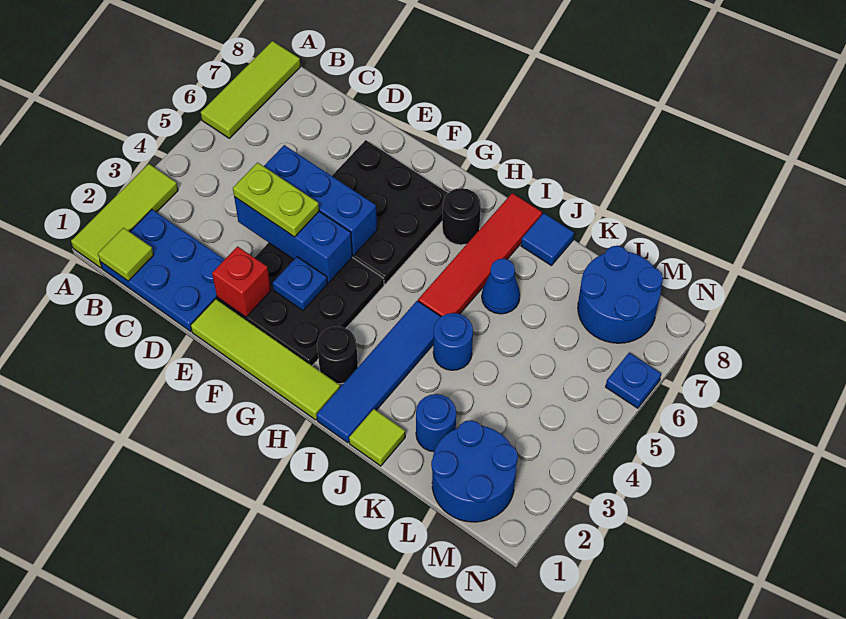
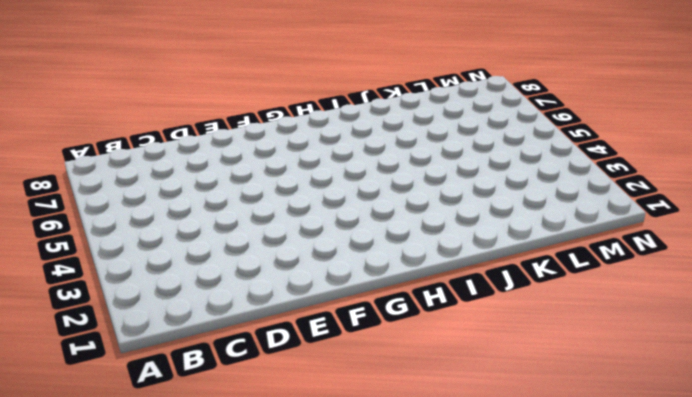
none -> lime 1x3 tile [71,164,178,268]
none -> lime 1x3 tile [201,41,300,138]
none -> blue 2x3 plate [100,210,225,331]

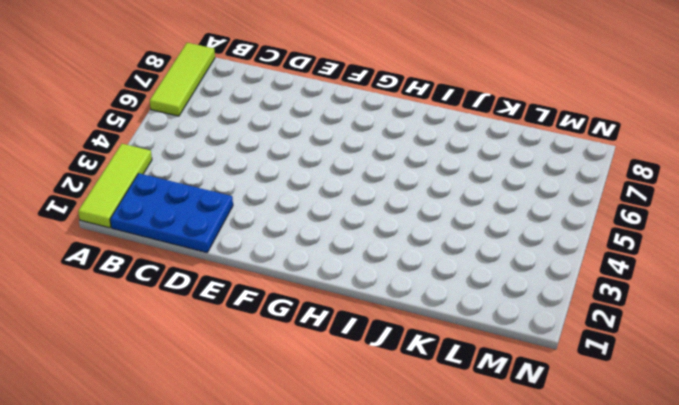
none -> lime 1x4 tile [191,299,340,420]
none -> black 3x3 plate [217,243,384,366]
none -> black 3x3 plate [332,140,448,284]

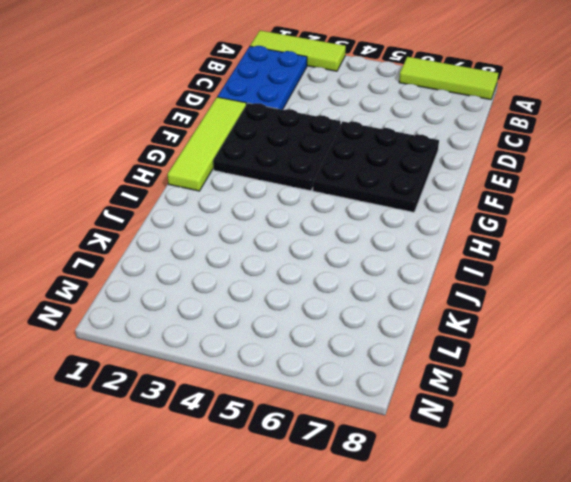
none -> black 1x1 round brick [317,326,358,384]
none -> black 1x1 round brick [442,188,481,245]
none -> blue 1x4 tile [317,301,441,443]

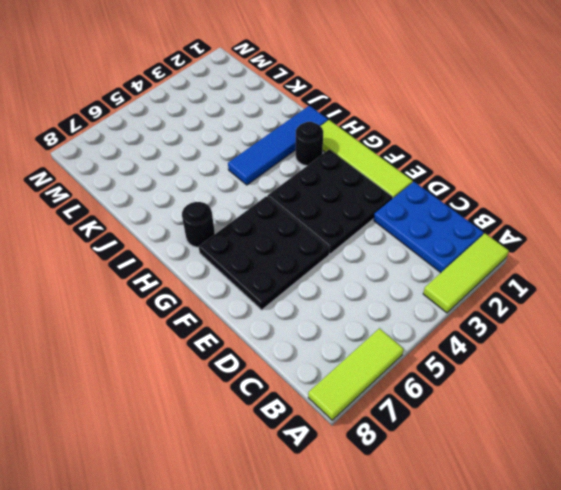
none -> red 1x4 tile [418,193,542,316]
none -> lime 1x1 tile [349,409,405,466]
none -> blue 1x1 round brick [433,313,473,370]

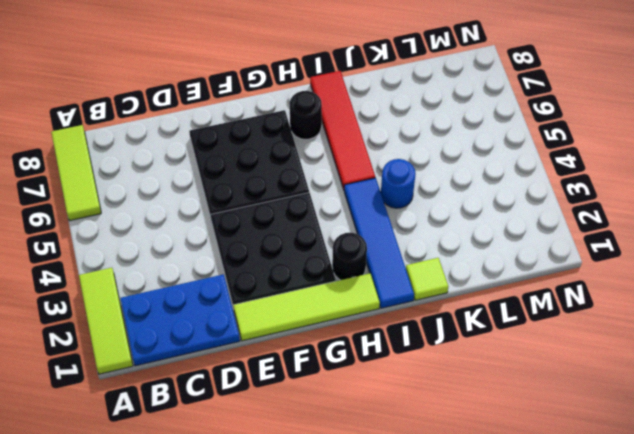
none -> blue 1x1 cone [482,259,520,314]
none -> blue 1x1 tile [521,213,574,266]
none -> blue 1x1 round brick [416,394,456,452]

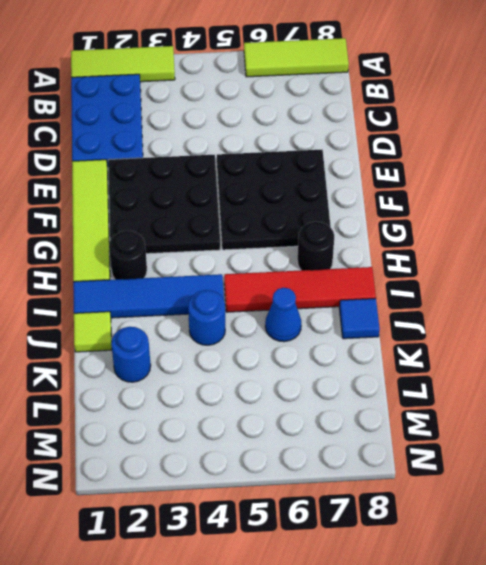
none -> blue 2x2 round brick [431,420,518,522]
none -> blue 2x2 round brick [578,246,663,343]
none -> blue 1x1 plate [606,353,661,408]

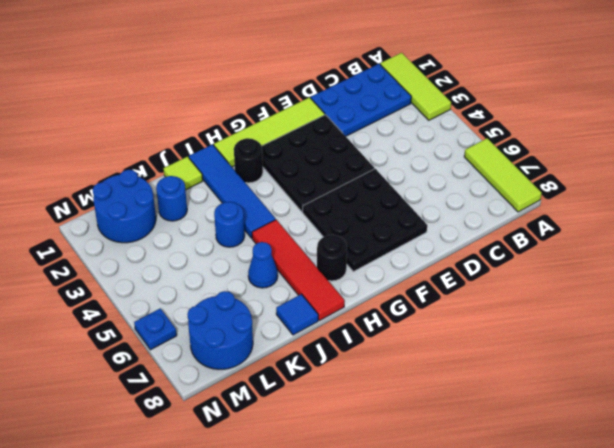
none -> lime 1x1 tile [98,228,154,281]
none -> blue 1x3 brick [234,197,352,283]
none -> blue 1x3 brick [264,145,377,256]

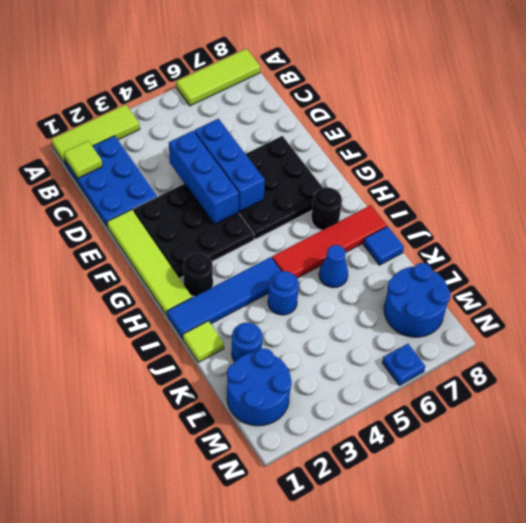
none -> red 1x1 brick [212,246,271,317]
none -> blue 1x1 plate [273,257,327,311]
none -> lime 1x2 plate [233,163,319,237]

